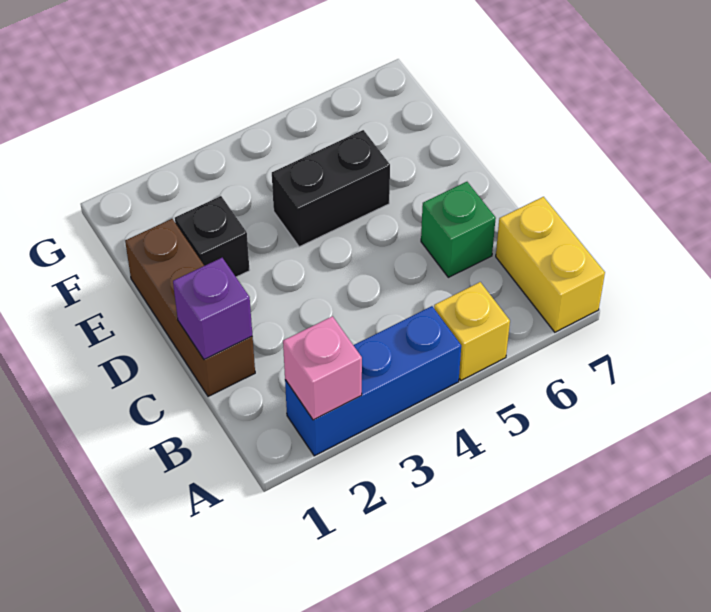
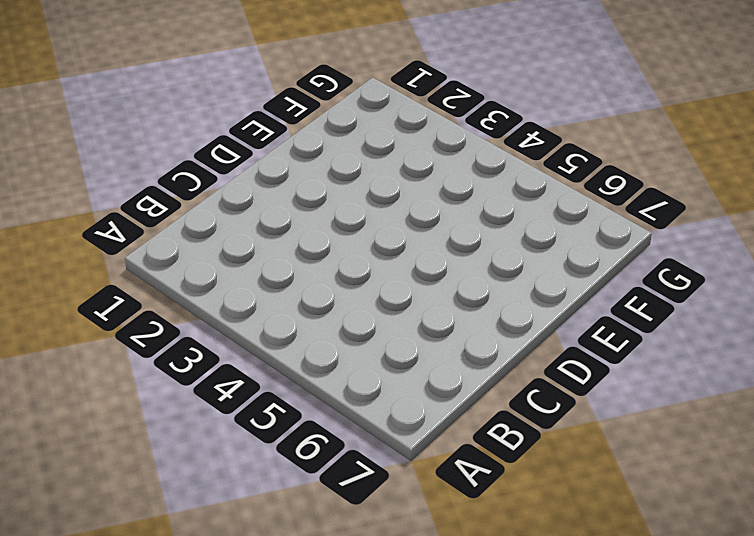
none -> blue 1x3 brick [285,306,461,456]
none -> yellow 1x1 brick [434,282,510,380]

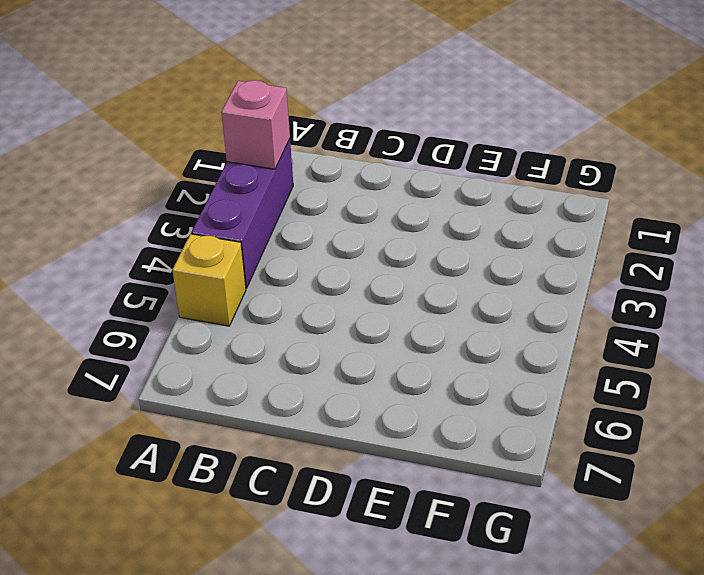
purple 1x3 brick [191,139,293,288] -> blue 1x3 brick [285,306,461,456]
none -> yellow 1x2 brick [496,197,605,332]
none -> brown 1x3 brick [125,219,255,396]

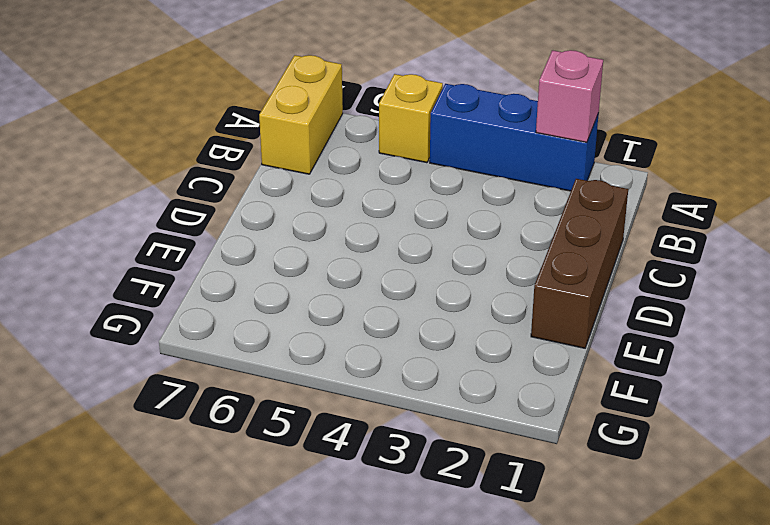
none -> green 1x1 brick [421,182,496,277]
none -> black 1x1 brick [175,196,250,277]

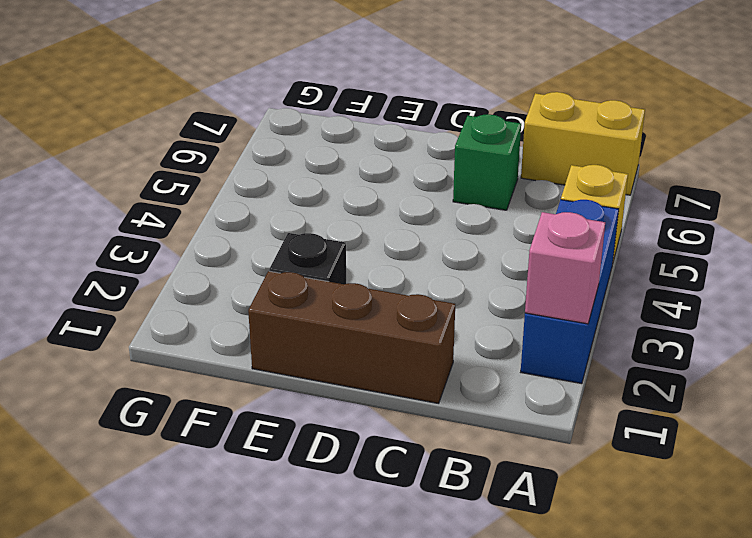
none -> black 1x2 brick [272,130,390,247]
none -> purple 1x1 brick [173,258,252,359]

